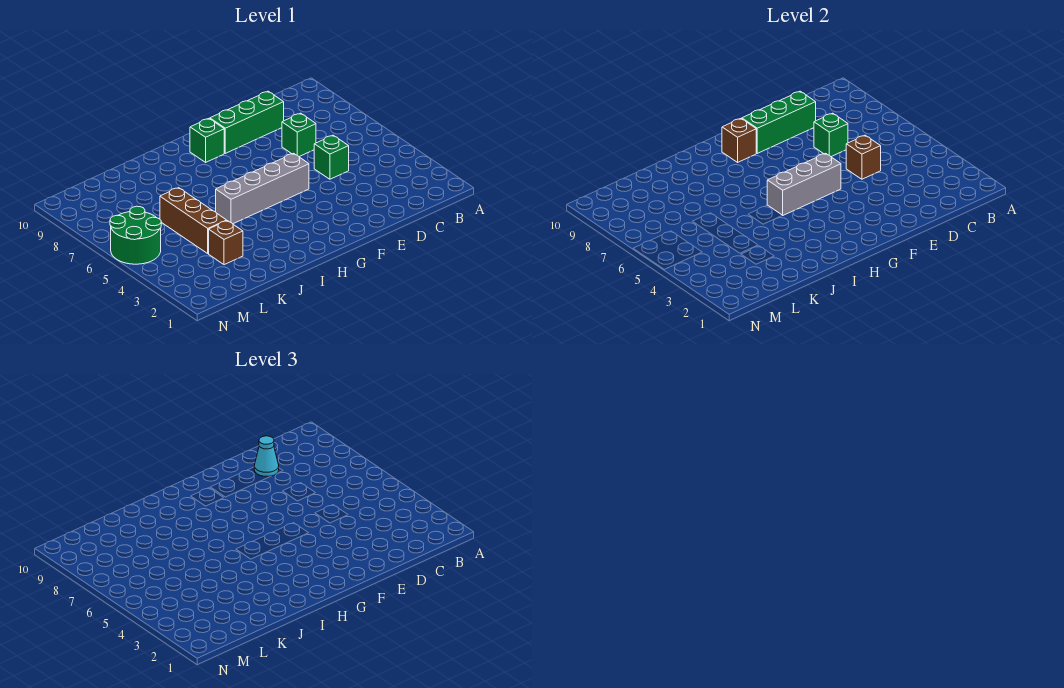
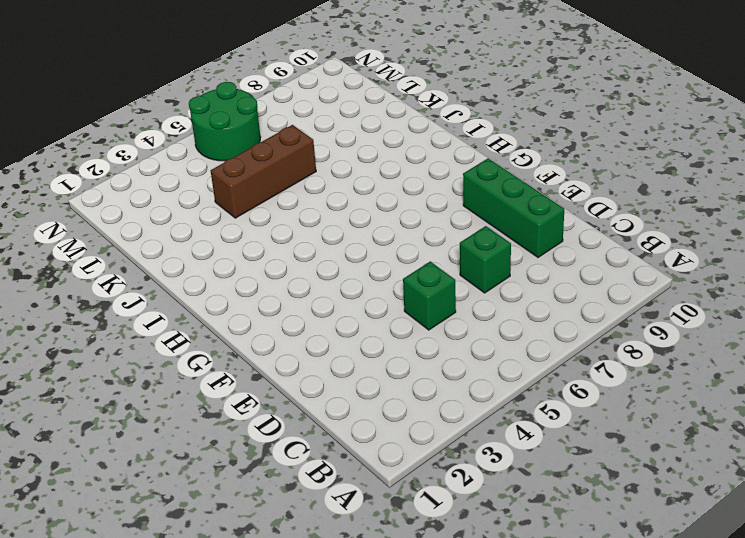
none -> grey 1x4 brick [216,153,309,224]
none -> green 1x1 brick [190,119,224,162]
none -> brown 1x1 brick [209,221,243,265]

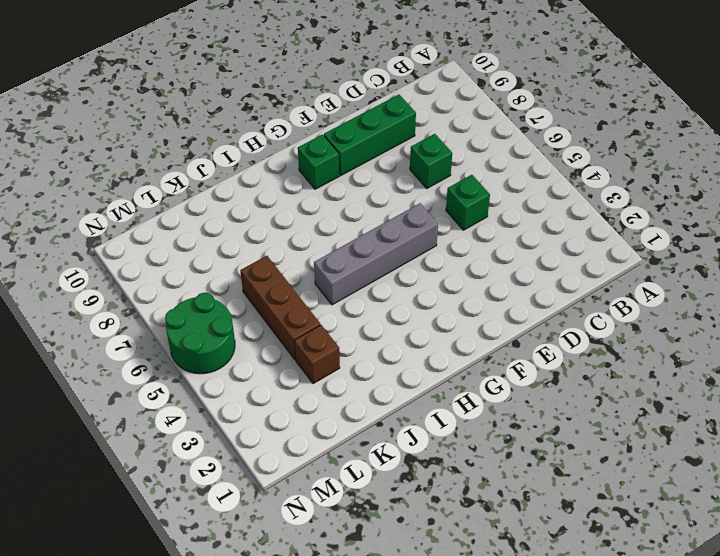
none -> brown 1x1 brick [846,135,881,179]
none -> green 1x1 brick [814,113,848,157]
none -> green 1x3 brick [742,91,816,153]

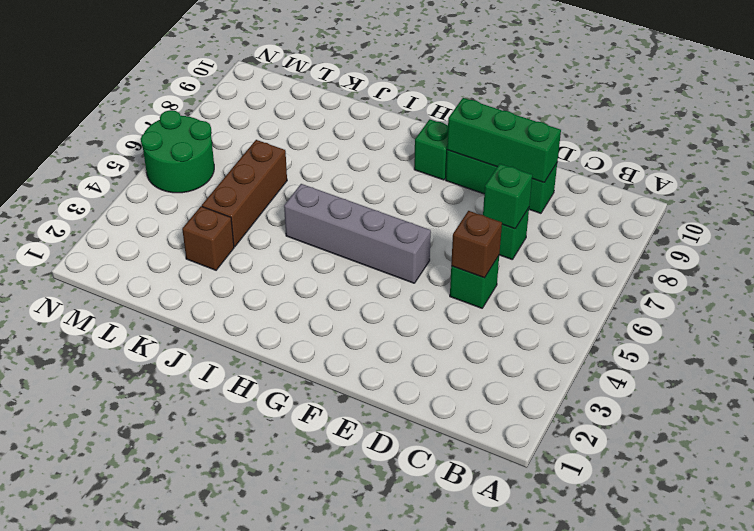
none -> grey 1x3 brick [767,153,841,215]
none -> brown 1x1 brick [722,119,756,162]
none -> cyan 1x1 cone [254,436,279,476]

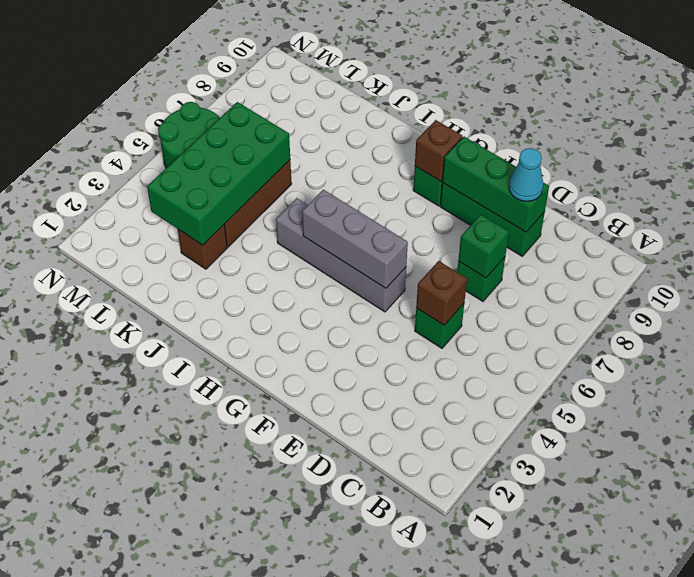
green 2x4 brick [147,102,290,245] -> none

